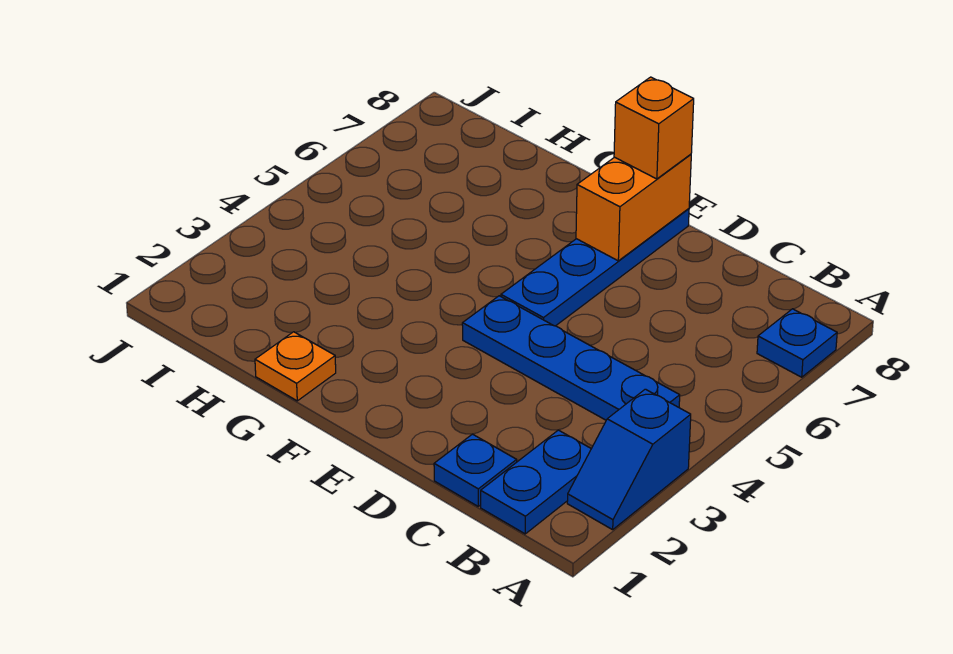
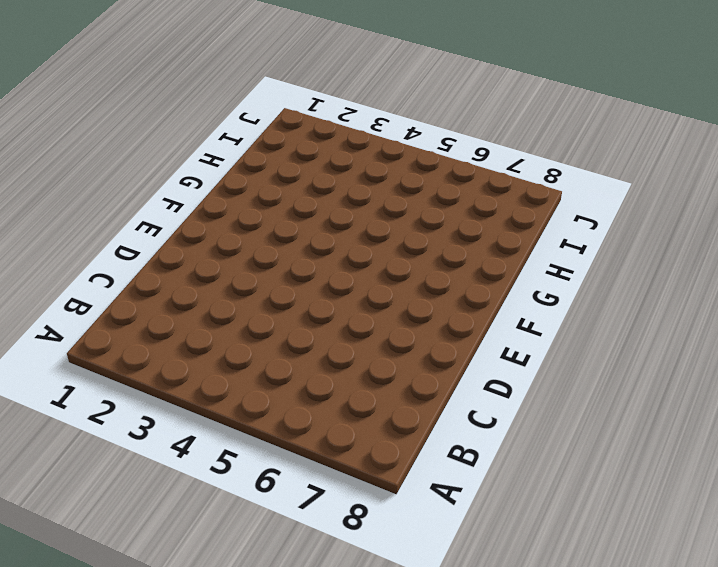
none -> blue 1x2 slope [567,389,691,530]
none -> blue 1x1 plate [757,309,837,377]

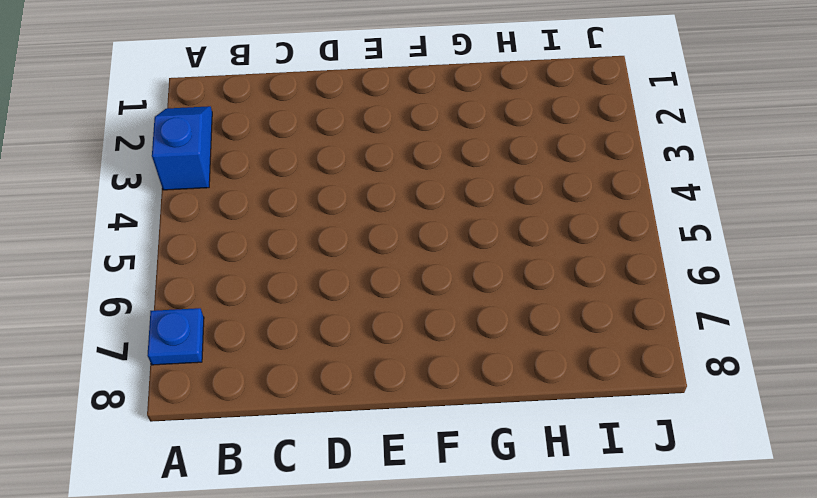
none -> blue 1x2 plate [481,430,591,534]
none -> blue 1x4 plate [462,296,680,420]

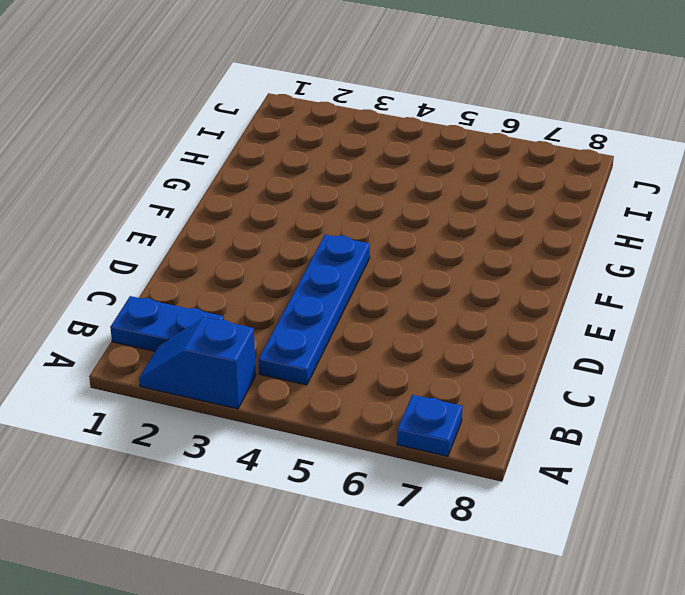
none -> blue 1x1 plate [434,434,517,506]
none -> blue 1x4 plate [501,209,689,326]

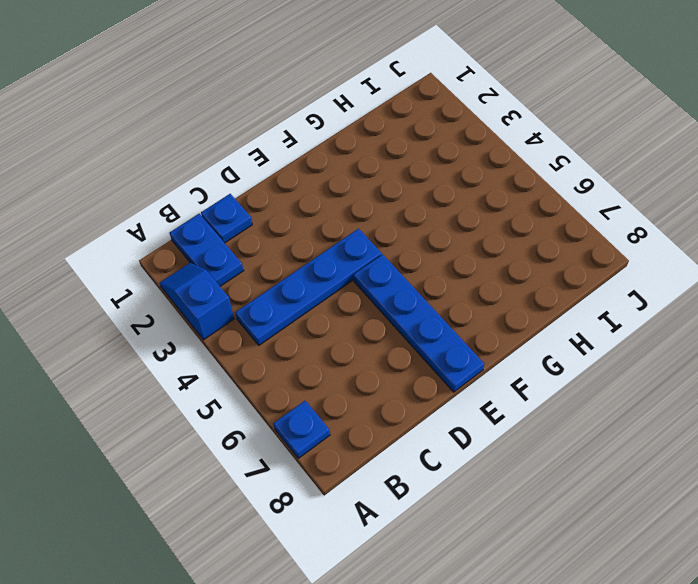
none -> orange 1x1 plate [255,332,336,401]
none -> orange 1x2 brick [576,154,691,261]

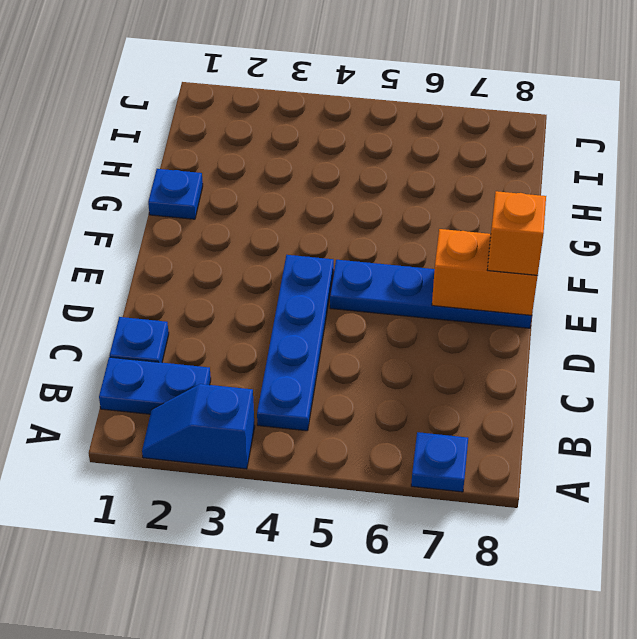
blue 1x1 plate [148,169,203,219] -> orange 1x1 plate [255,332,336,401]

